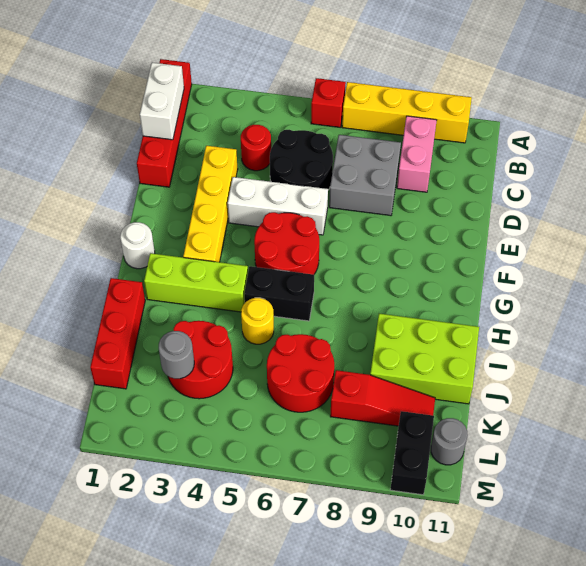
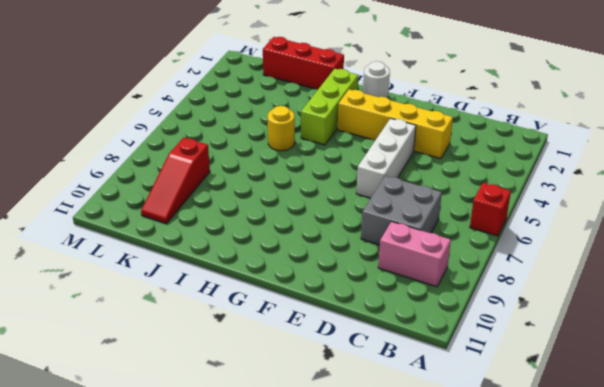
none -> red 1x4 brick [137,59,192,187]
none -> yellow 1x4 brick [342,82,472,143]
none -> red 1x1 round brick [241,125,271,171]

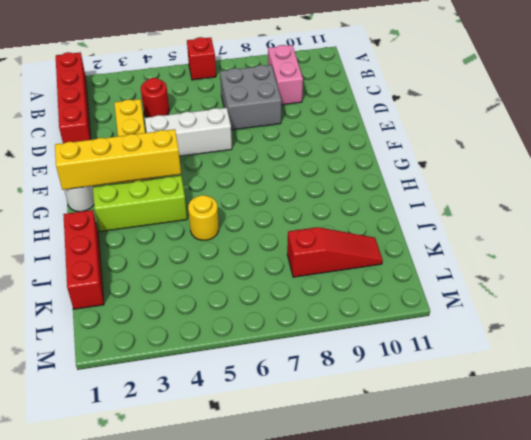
yellow 1x4 brick [55,129,181,190] -> yellow 1x4 brick moved to [342,82,472,143]
none -> black 2x2 round brick [270,130,333,190]
none -> red 2x2 round brick [254,212,319,275]
none -> black 1x2 brick [244,266,314,321]

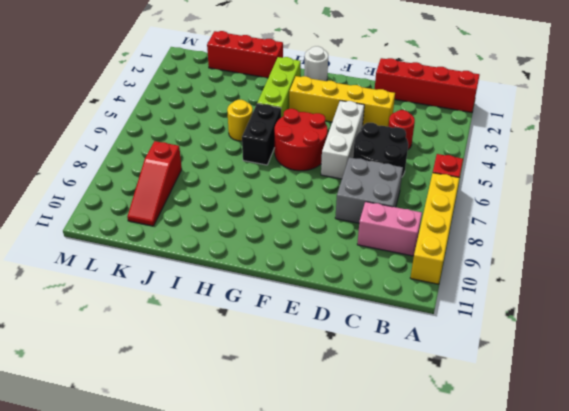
none -> lime 2x3 brick [370,314,479,404]
none -> red 2x2 round brick [168,321,233,399]
none -> red 2x2 round brick [267,334,334,412]

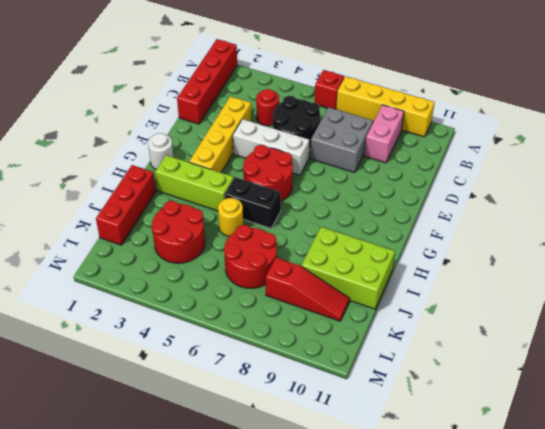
none -> black 1x2 brick [390,411,434,495]
none -> grey 1x1 round brick [431,418,468,465]
none -> white 1x2 brick [140,63,184,140]

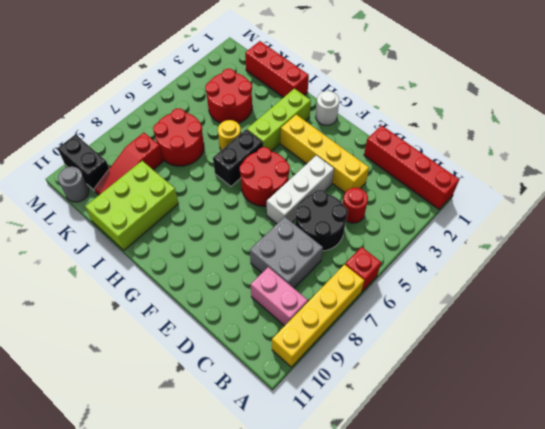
none -> white 1x2 brick [140,63,184,140]
none -> grey 1x1 round brick [159,331,194,379]

